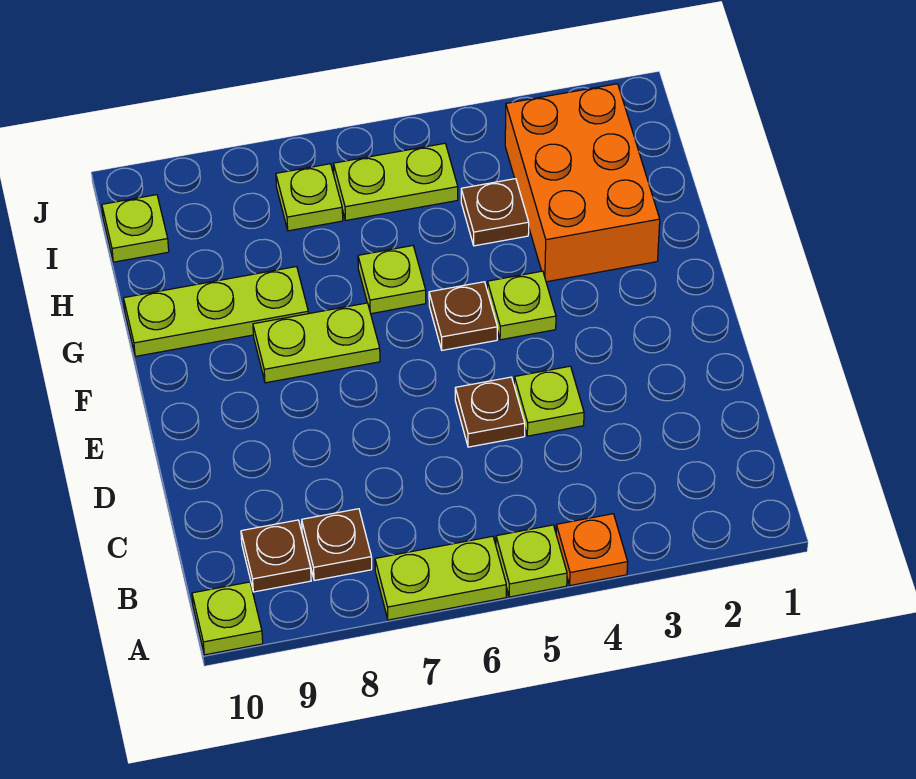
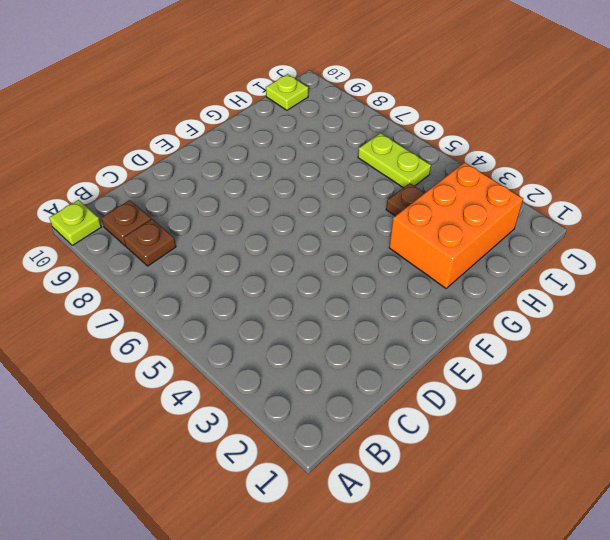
none -> orange 1x1 plate [556,514,628,586]
none -> lime 1x1 plate [496,525,567,597]
none -> lime 1x2 plate [375,536,506,620]

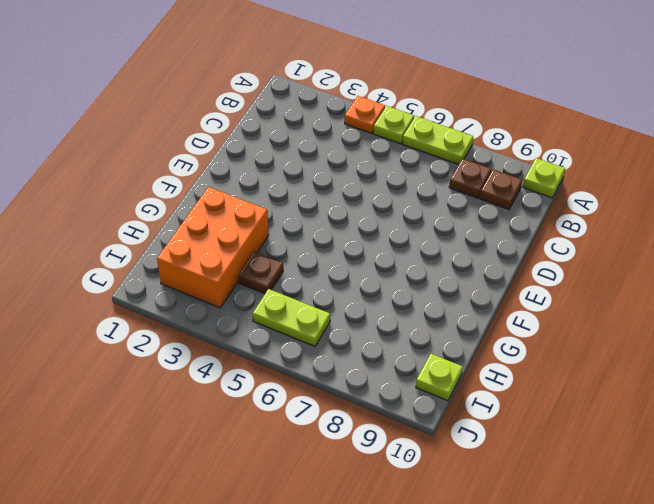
none -> lime 1x1 plate [514,366,584,436]
none -> brown 1x1 plate [455,377,525,447]
none -> lime 1x1 plate [487,271,556,340]

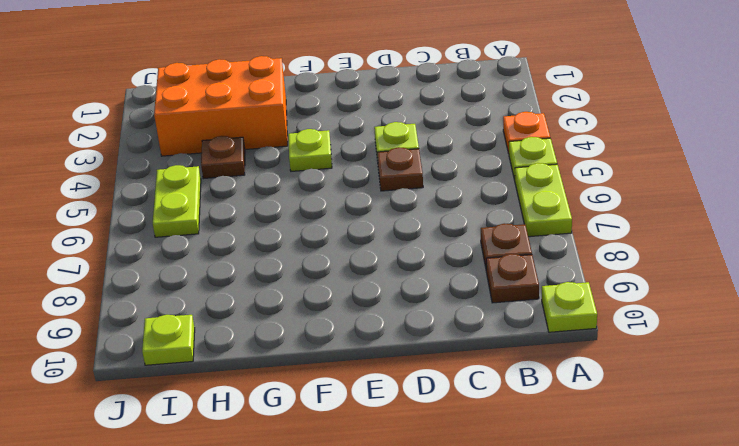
none -> brown 1x1 plate [429,282,497,350]
none -> lime 1x2 plate [253,303,380,383]
none -> lime 1x1 plate [358,246,426,314]

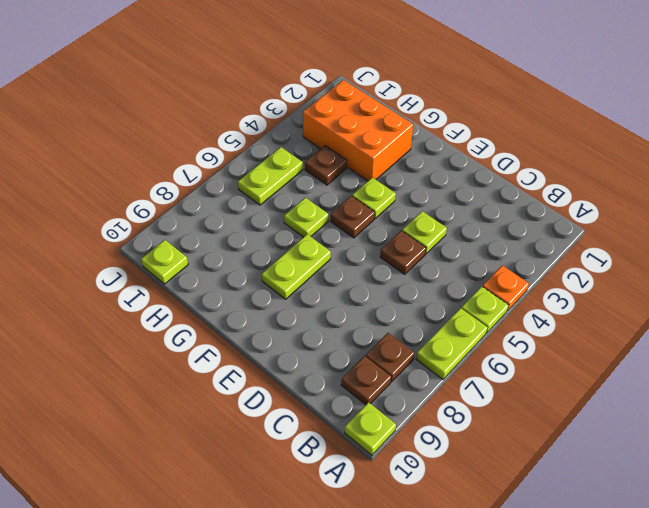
none -> lime 1x3 plate [124,266,308,356]
none -> lime 1x1 plate [276,164,343,231]

